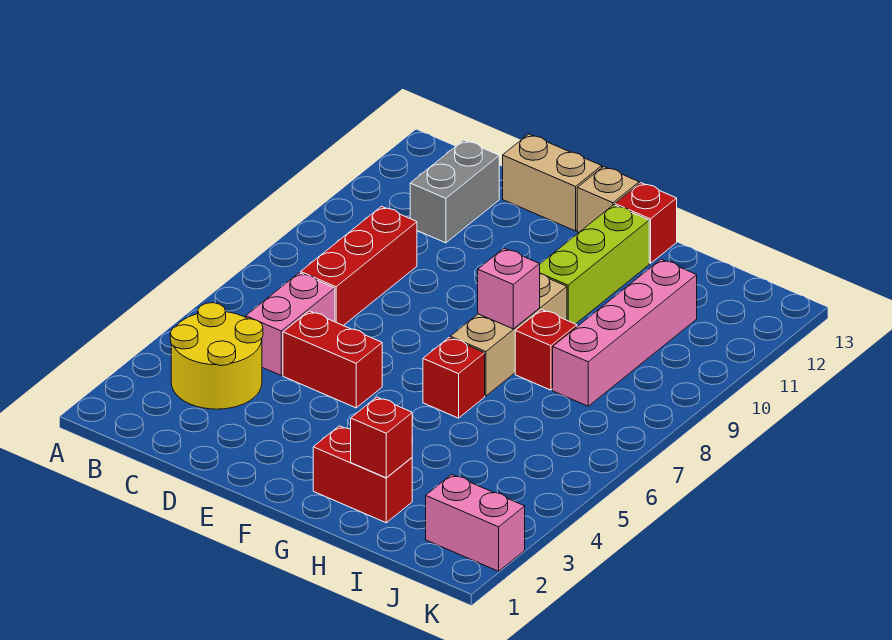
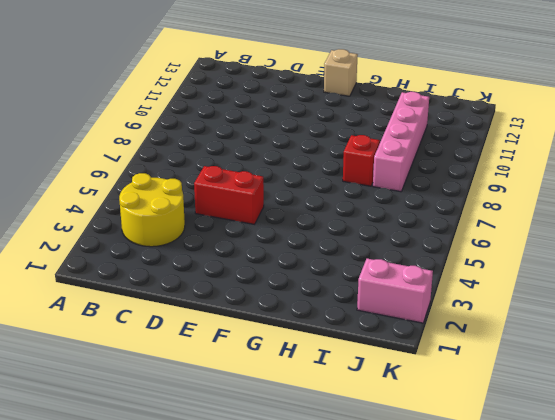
none -> pink 1x2 brick [246,273,335,375]
none -> red 1x3 brick [301,206,417,326]
none -> grey 1x2 brick [410,140,499,243]

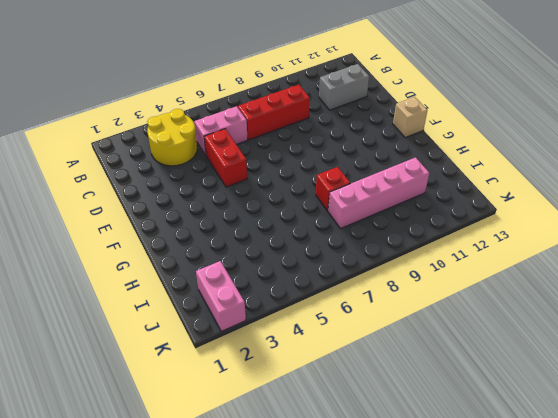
none -> tan 1x2 brick [503,134,602,231]
none -> red 1x2 brick [313,426,412,523]
none -> red 1x1 brick [423,338,485,418]

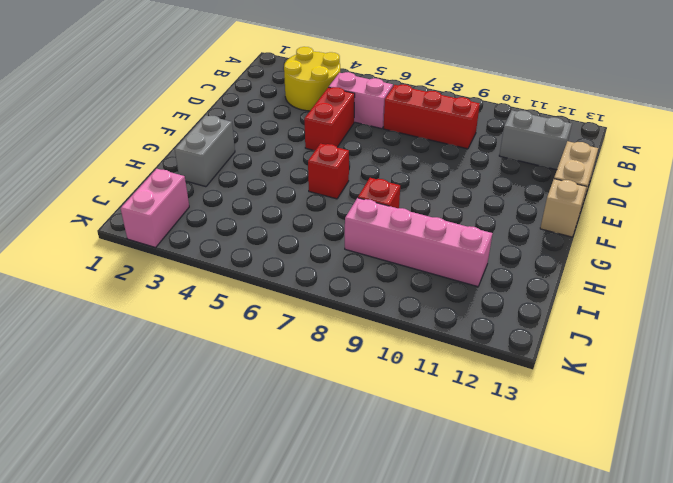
grey 1x2 brick [175,115,235,187] -> red 1x2 brick [313,426,412,523]
none -> tan 1x3 brick [450,274,567,396]
none -> lime 1x3 brick [540,205,649,324]
none -> red 1x1 brick [615,183,677,263]

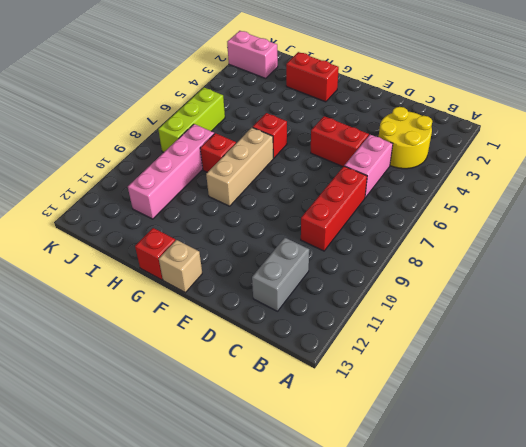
lime 1x3 brick [158,88,225,152] -> lime 1x3 brick moved to [540,205,649,324]
none -> tan 1x2 brick [503,134,602,231]
none -> pink 1x1 brick [478,248,540,329]
none -> red 1x1 brick [351,397,412,478]

